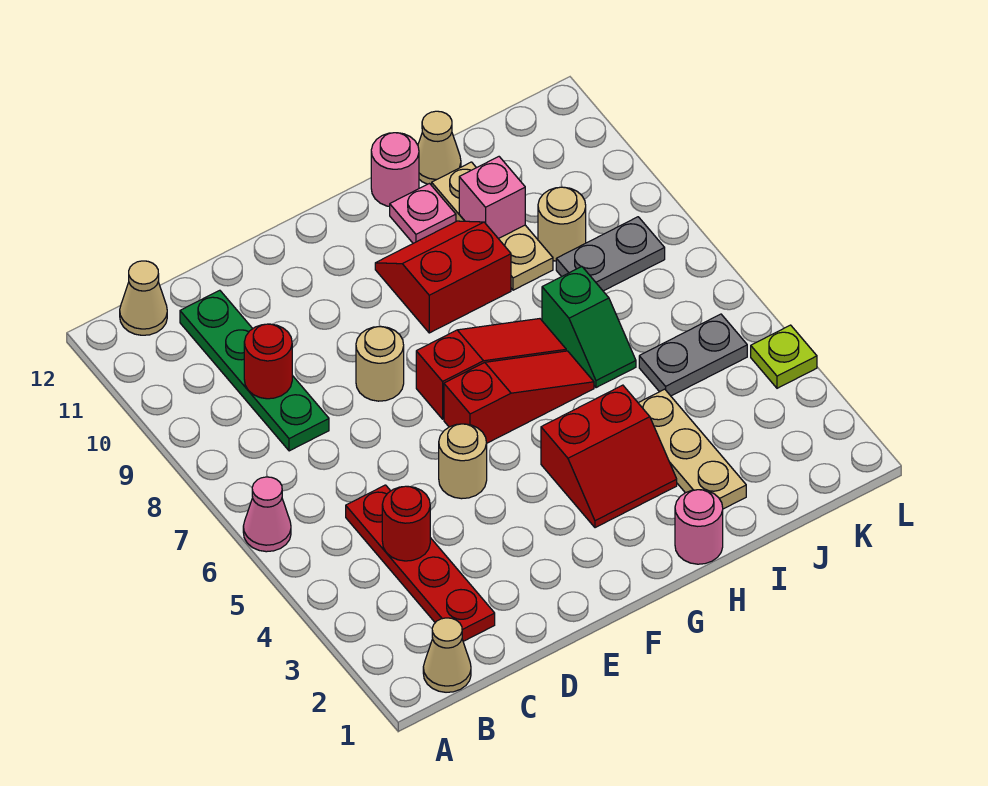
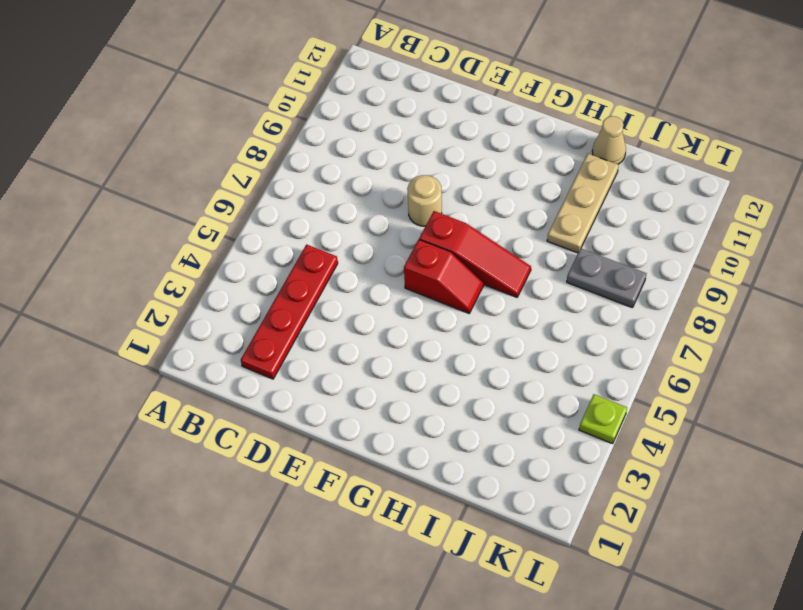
red 1x2 slope [404,240,483,313] -> red 1x3 slope [444,351,594,443]
none -> pink 1x1 cone [243,477,291,552]
none -> tan 1x1 cone [423,618,471,692]
none -> tan 1x1 cone [120,261,167,335]

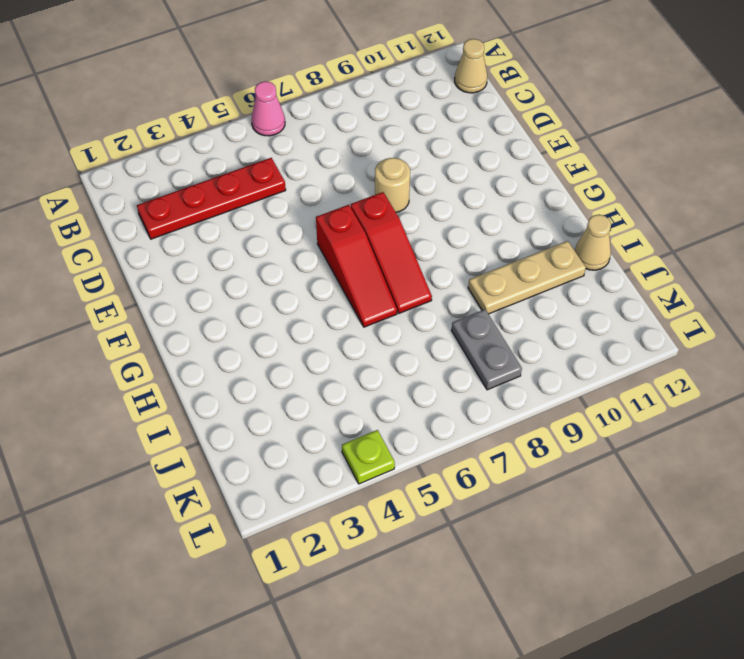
none -> tan 1x1 cone [423,618,471,692]
none -> green 1x4 plate [180,290,329,451]
none -> tan 1x1 round brick [439,424,487,499]

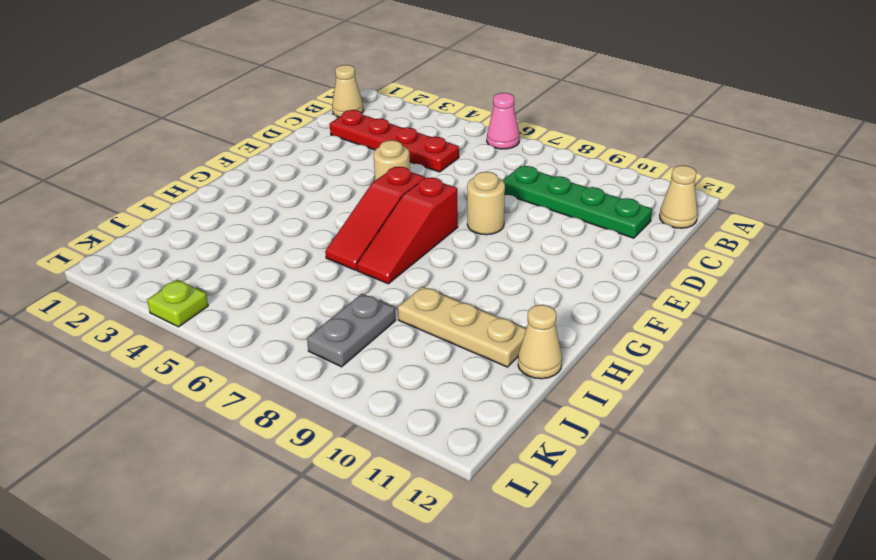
none -> red 2x2 slope [541,385,677,528]
none -> red 2x2 slope [375,221,511,333]
none -> pink 1x1 round brick [675,490,723,564]

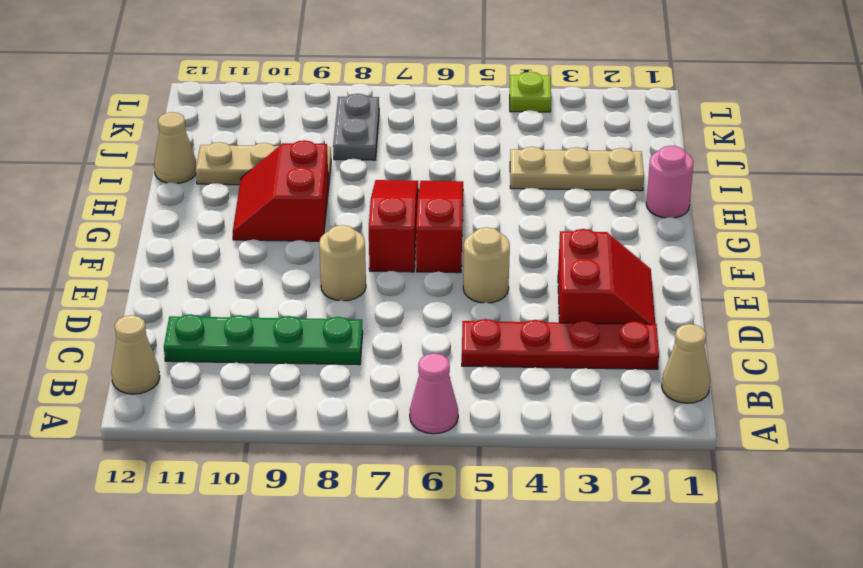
red 2x2 slope [558,229,655,324] -> red 2x2 slope moved to [541,385,677,528]
none -> pink 1x1 plate [390,184,456,243]
none -> pink 1x1 round brick [371,133,419,207]
none -> green 1x2 slope [542,267,636,388]

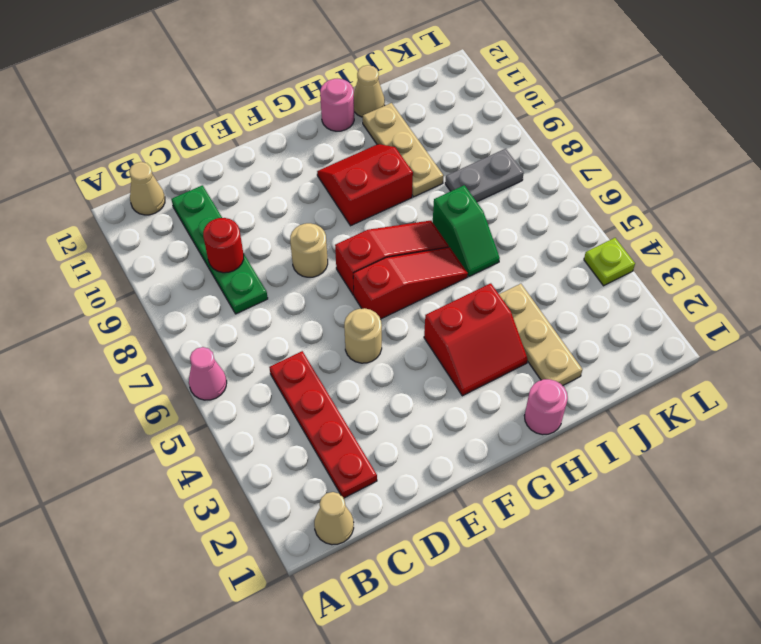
none -> pink 1x1 plate [390,184,456,243]
none -> grey 1x2 plate [639,314,747,396]
none -> tan 1x1 round brick [538,187,586,261]

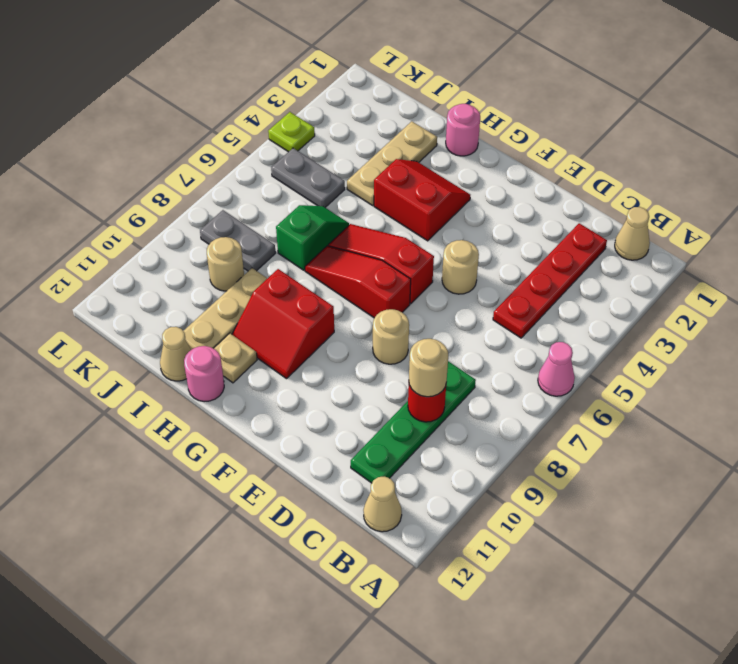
tan 1x1 round brick [409,339,448,397] -> none
tan 1x1 plate [214,333,257,383] -> pink 1x1 plate [390,184,456,243]
none -> red 1x1 round brick [382,486,430,561]
none -> pink 1x1 brick [459,157,525,239]

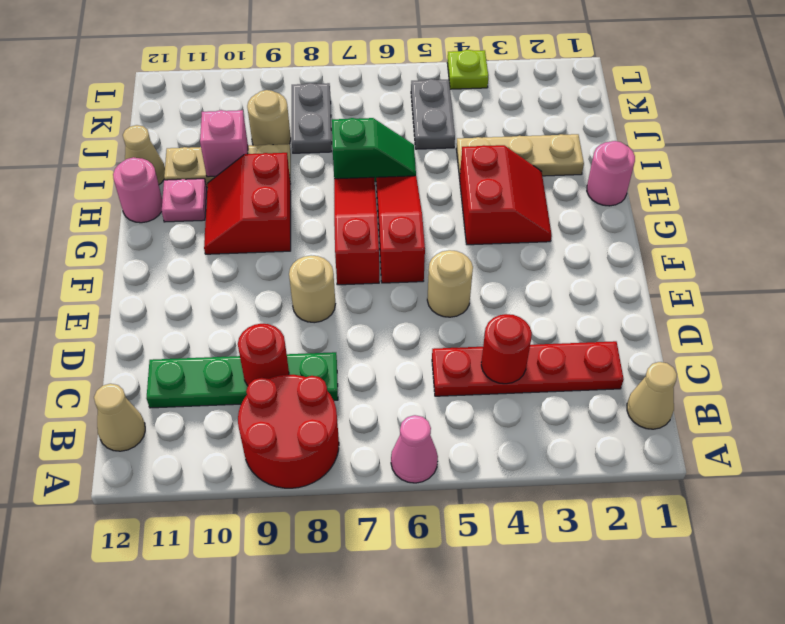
red 2x2 round brick [238,375,339,488] -> none

